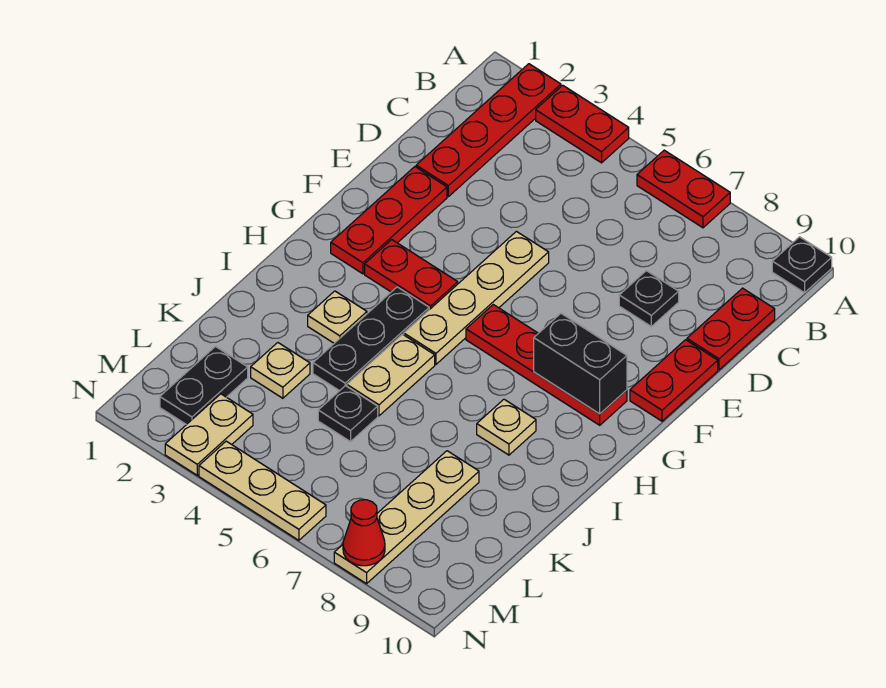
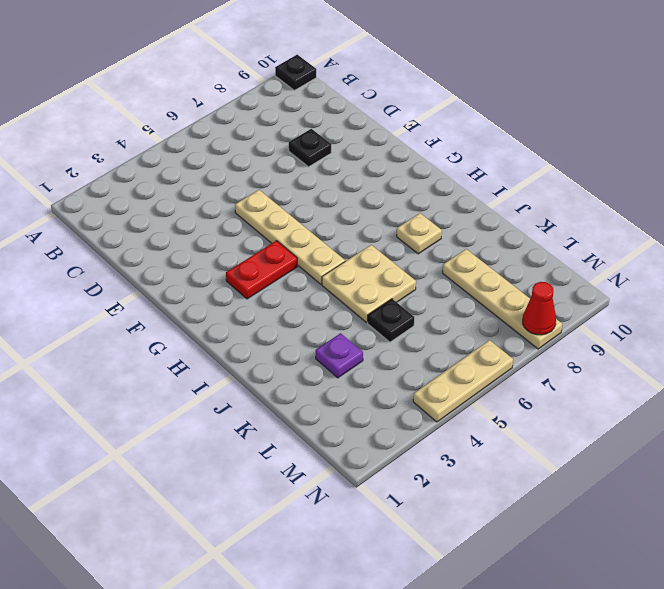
tan 2x2 plate [322,245,416,323] -> tan 1x2 plate [347,334,435,416]
purple 1x1 plate [316,333,363,378] -> tan 1x1 plate [251,343,310,398]
none -> red 1x4 plate [416,64,561,197]
none -> red 1x2 plate [536,85,629,163]
none -> red 1x2 plate [637,150,730,228]

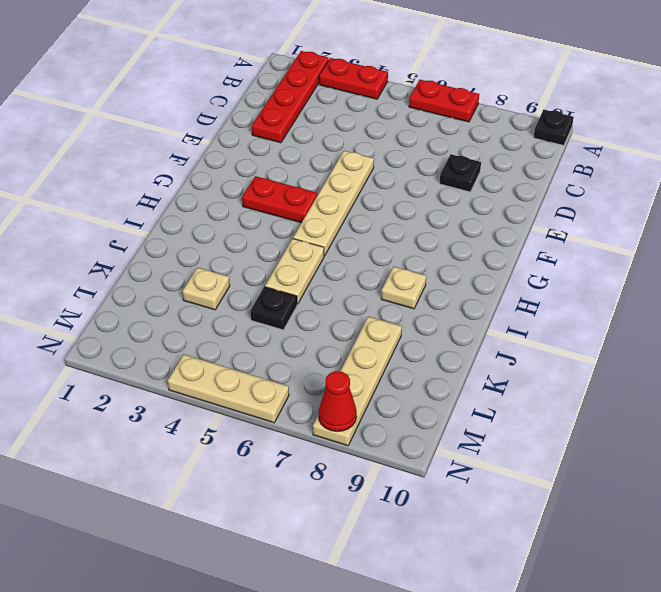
none -> red 1x2 plate [687,288,775,370]
none -> red 1x3 plate [331,167,447,274]
none -> red 1x2 plate [630,340,718,421]

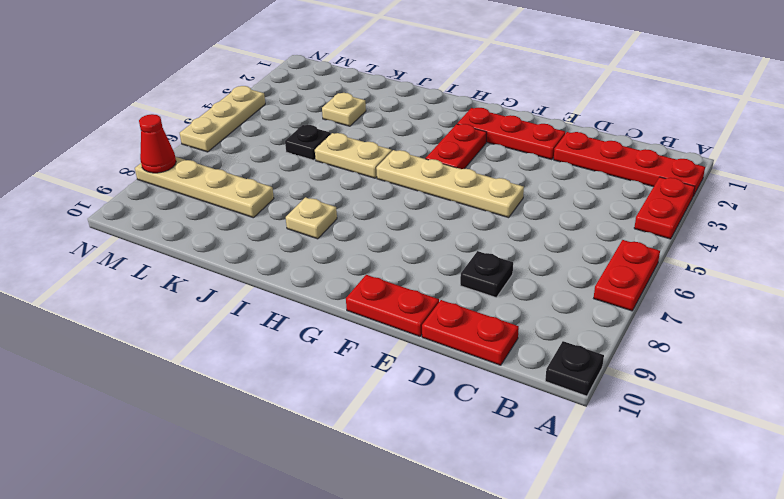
none -> red 1x4 plate [466,305,627,425]
none -> black 1x3 plate [313,287,429,391]
none -> tan 1x1 plate [308,291,367,343]

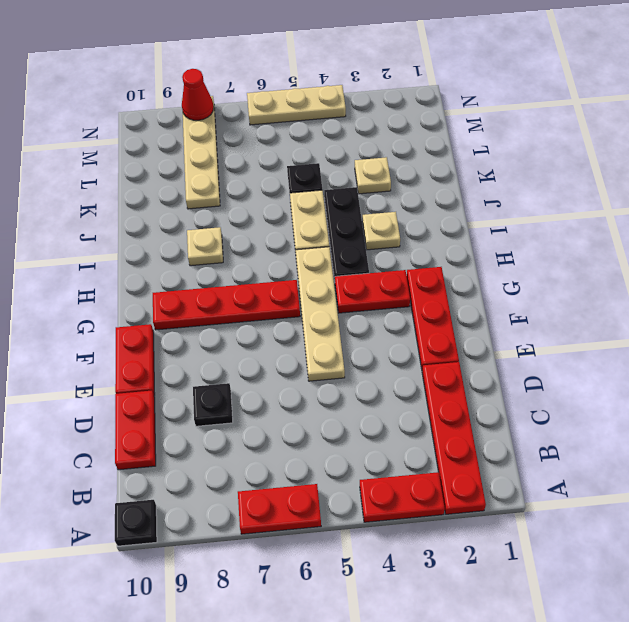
none -> black 1x2 plate [160,347,248,425]
none -> tan 1x2 plate [165,394,253,475]
none -> black 1x2 brick [534,314,627,414]

